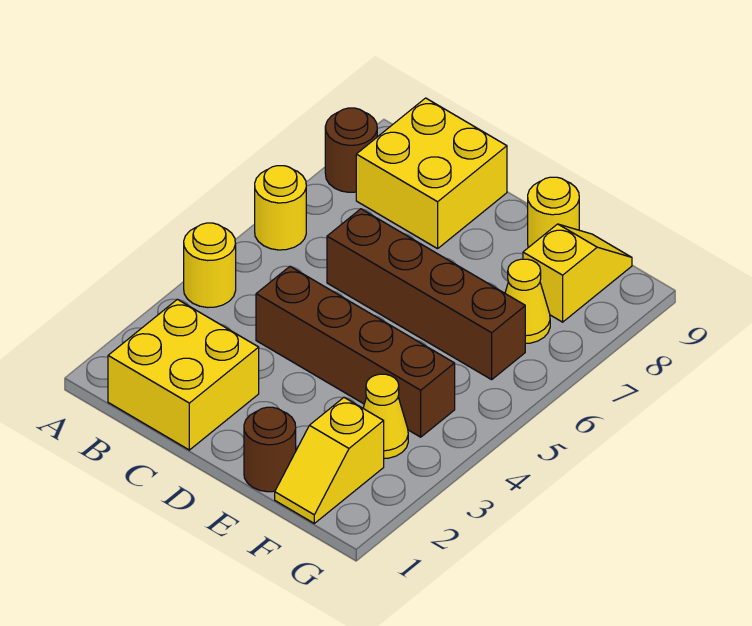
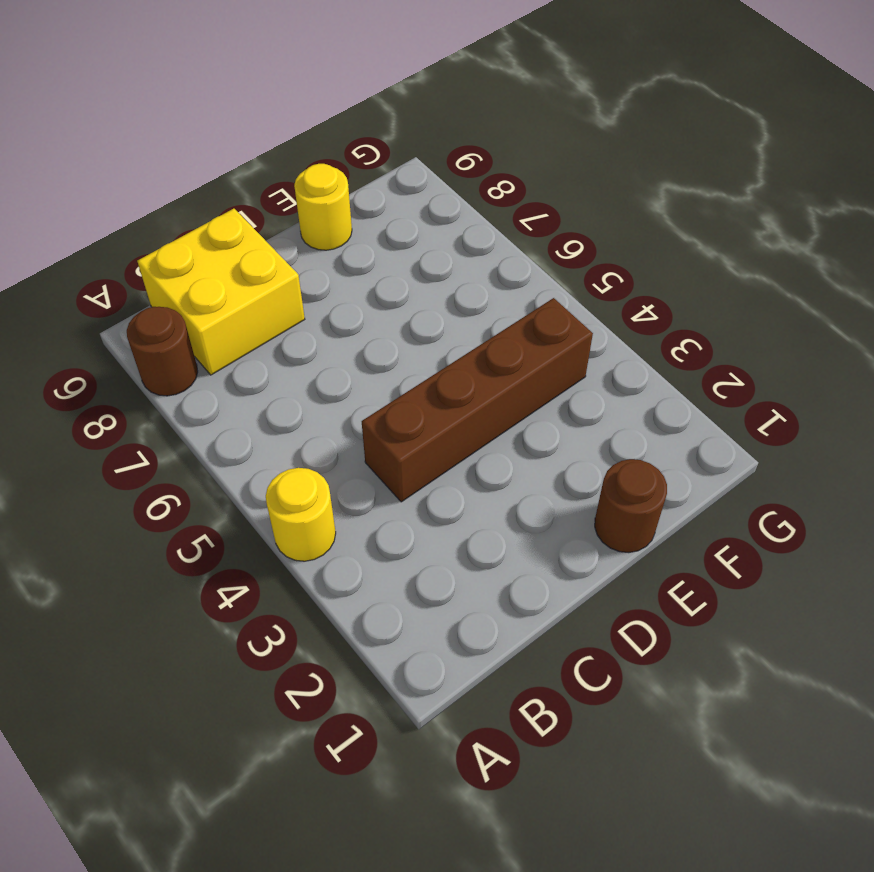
none -> yellow 1x1 round brick [255,166,306,250]
none -> yellow 2x2 brick [108,299,259,450]
none -> brown 1x4 brick [327,209,525,380]

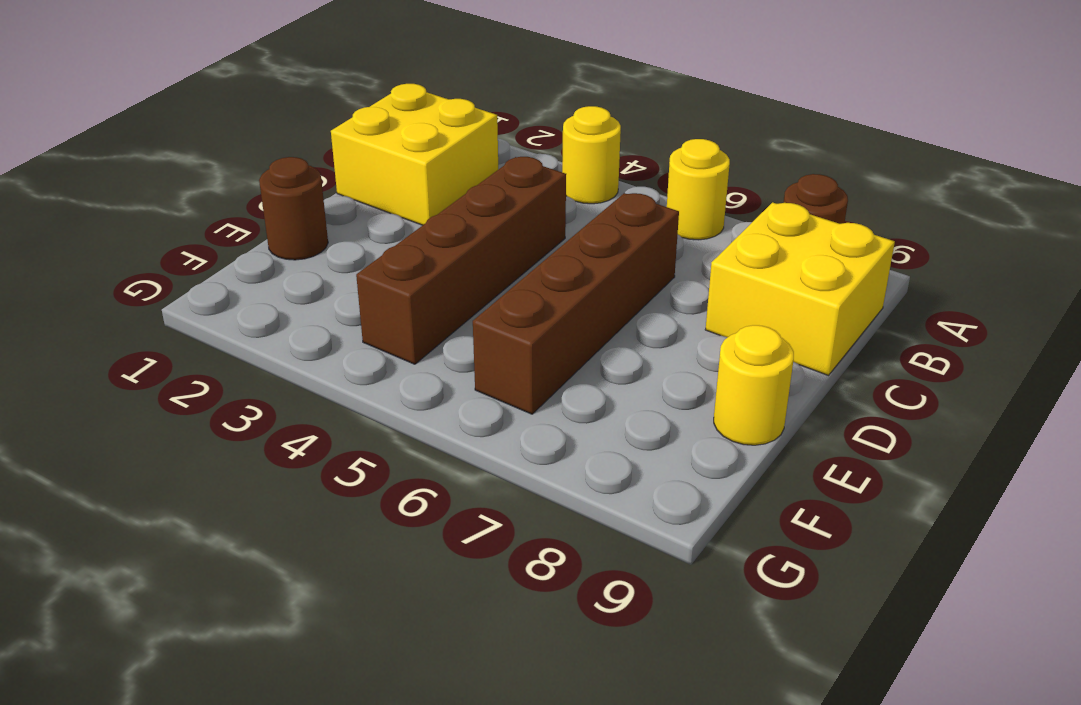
none -> yellow 1x2 slope [275,398,384,523]
none -> yellow 1x1 cone [363,374,408,459]
none -> yellow 1x1 cone [505,259,550,344]

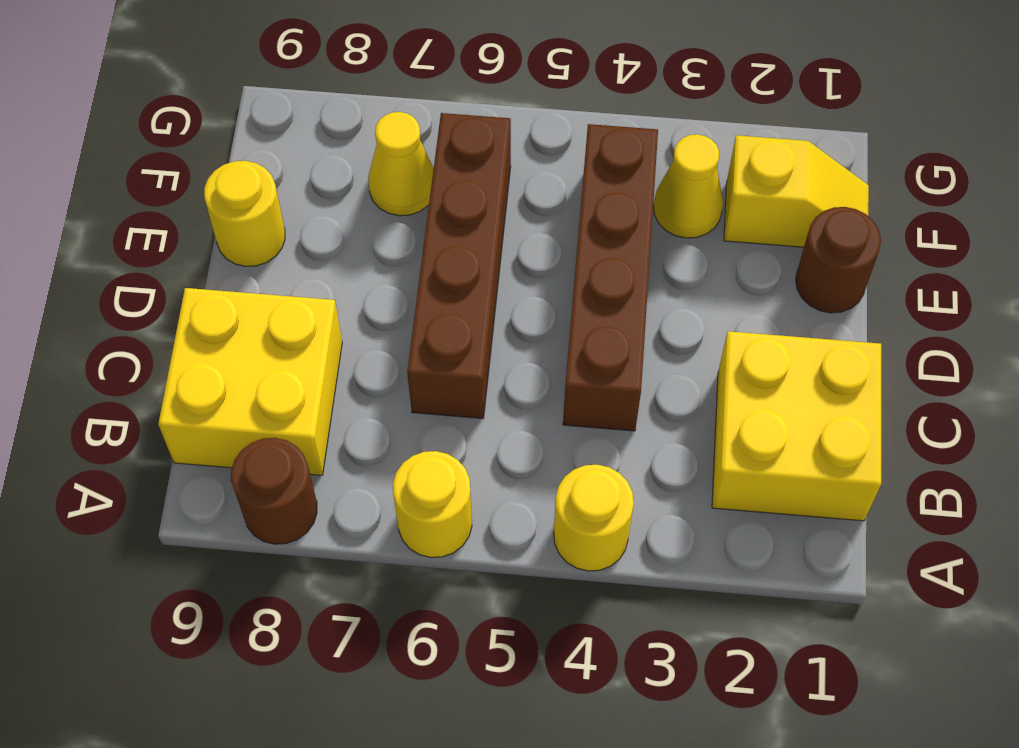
none -> yellow 1x2 slope [523,224,632,322]

